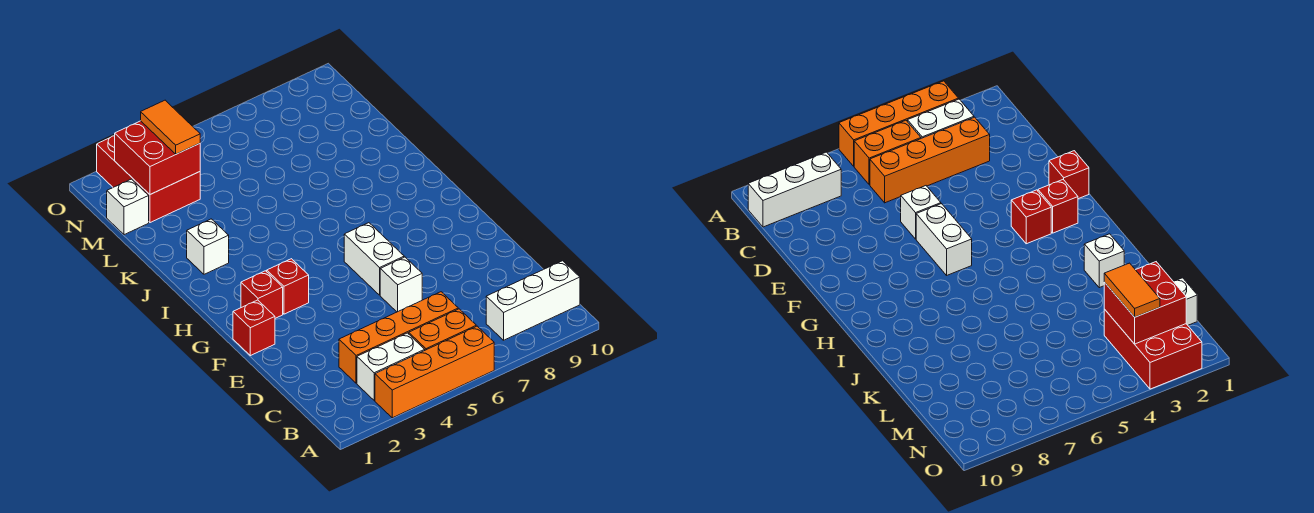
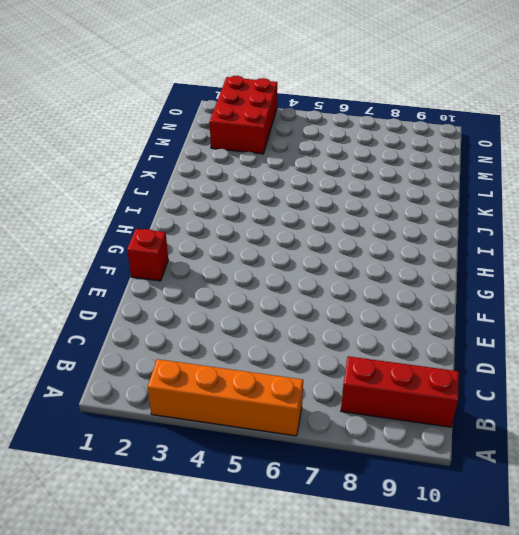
red 1x3 brick [341,356,459,427] -> white 1x3 brick [486,261,580,340]
none -> white 1x2 brick [357,333,425,400]
none -> orange 1x2 brick [409,309,476,350]
none -> orange 1x4 brick [339,292,458,383]

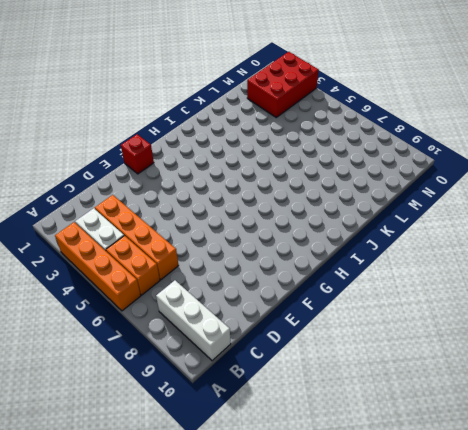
none -> white 1x1 brick [380,257,422,312]
none -> white 1x2 brick [344,223,404,295]
none -> red 1x1 brick [241,271,283,318]

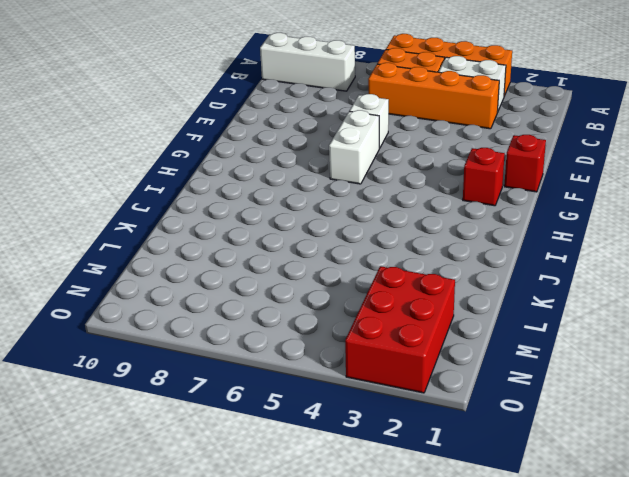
none -> red 1x1 brick [267,259,309,314]
none -> white 1x1 brick [187,219,229,274]
none -> white 1x1 brick [107,179,149,235]

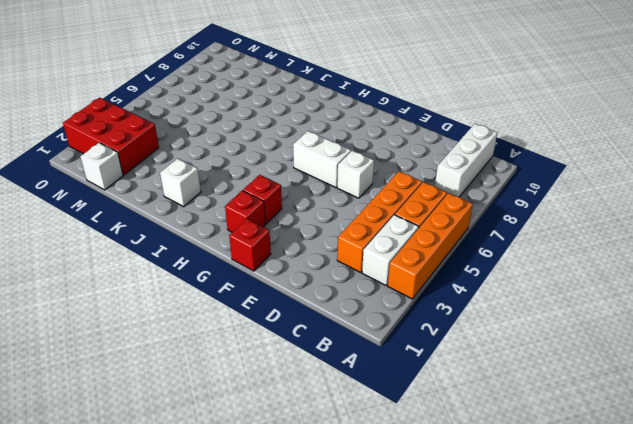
none -> red 2x2 brick [115,121,200,194]
none -> orange 1x2 tile [141,100,200,154]

